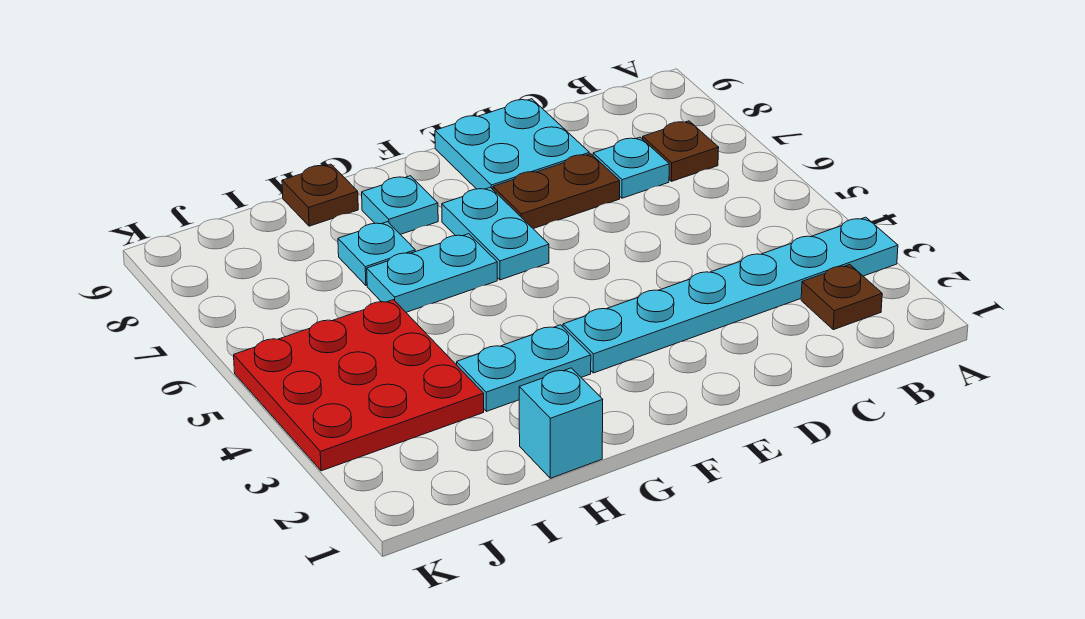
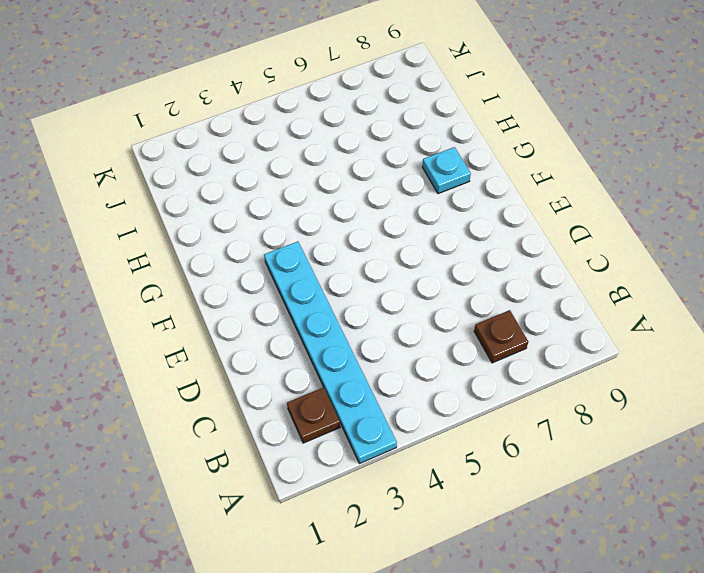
none -> cyan 1x1 plate [593,137,669,198]
none -> brown 1x2 plate [493,154,620,229]
none -> cyan 2x2 plate [435,99,589,189]

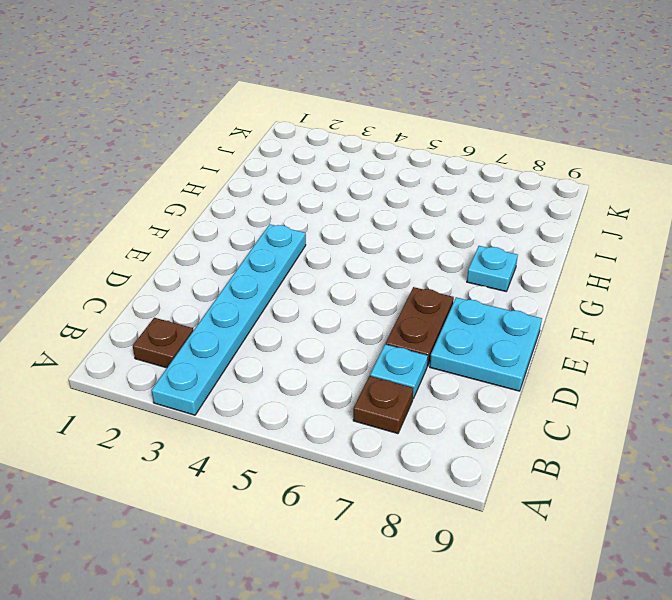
none -> cyan 1x2 plate [442,187,549,280]
none -> cyan 1x2 plate [457,325,591,411]
none -> cyan 1x2 plate [367,234,497,312]

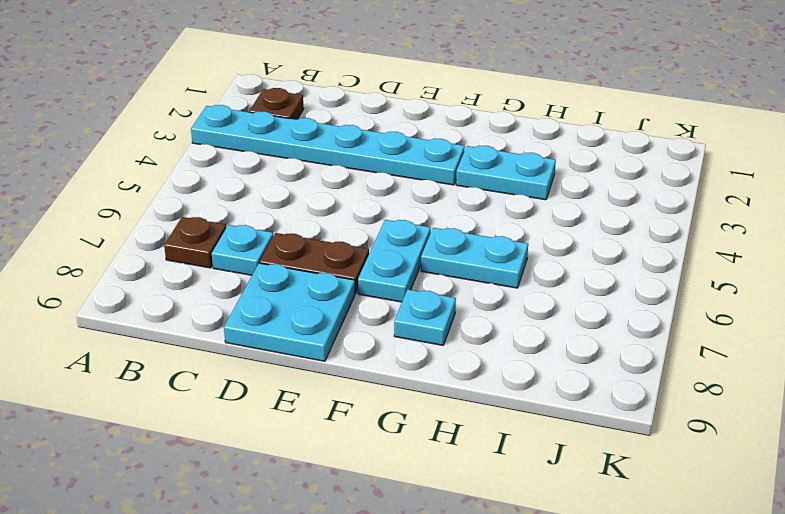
none -> cyan 1x1 brick [519,368,603,478]
none -> cyan 1x1 plate [338,222,415,285]
none -> brown 1x1 plate [282,164,358,226]

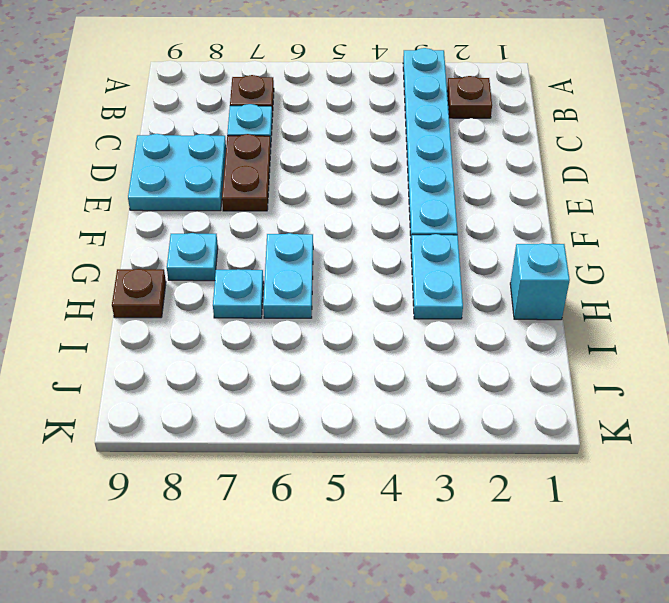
none -> cyan 1x2 plate [442,187,549,280]
none -> red 3x3 plate [234,300,484,471]

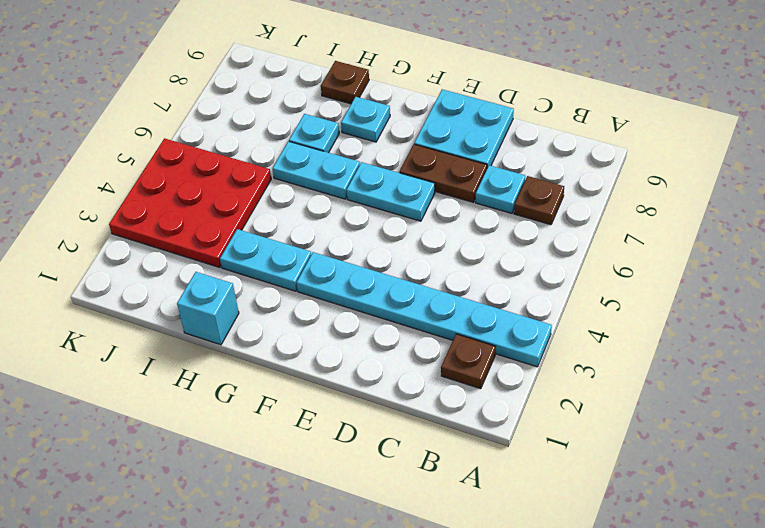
cyan 1x2 plate [347,162,435,221] -> cyan 1x2 plate turned to [442,187,549,280]

